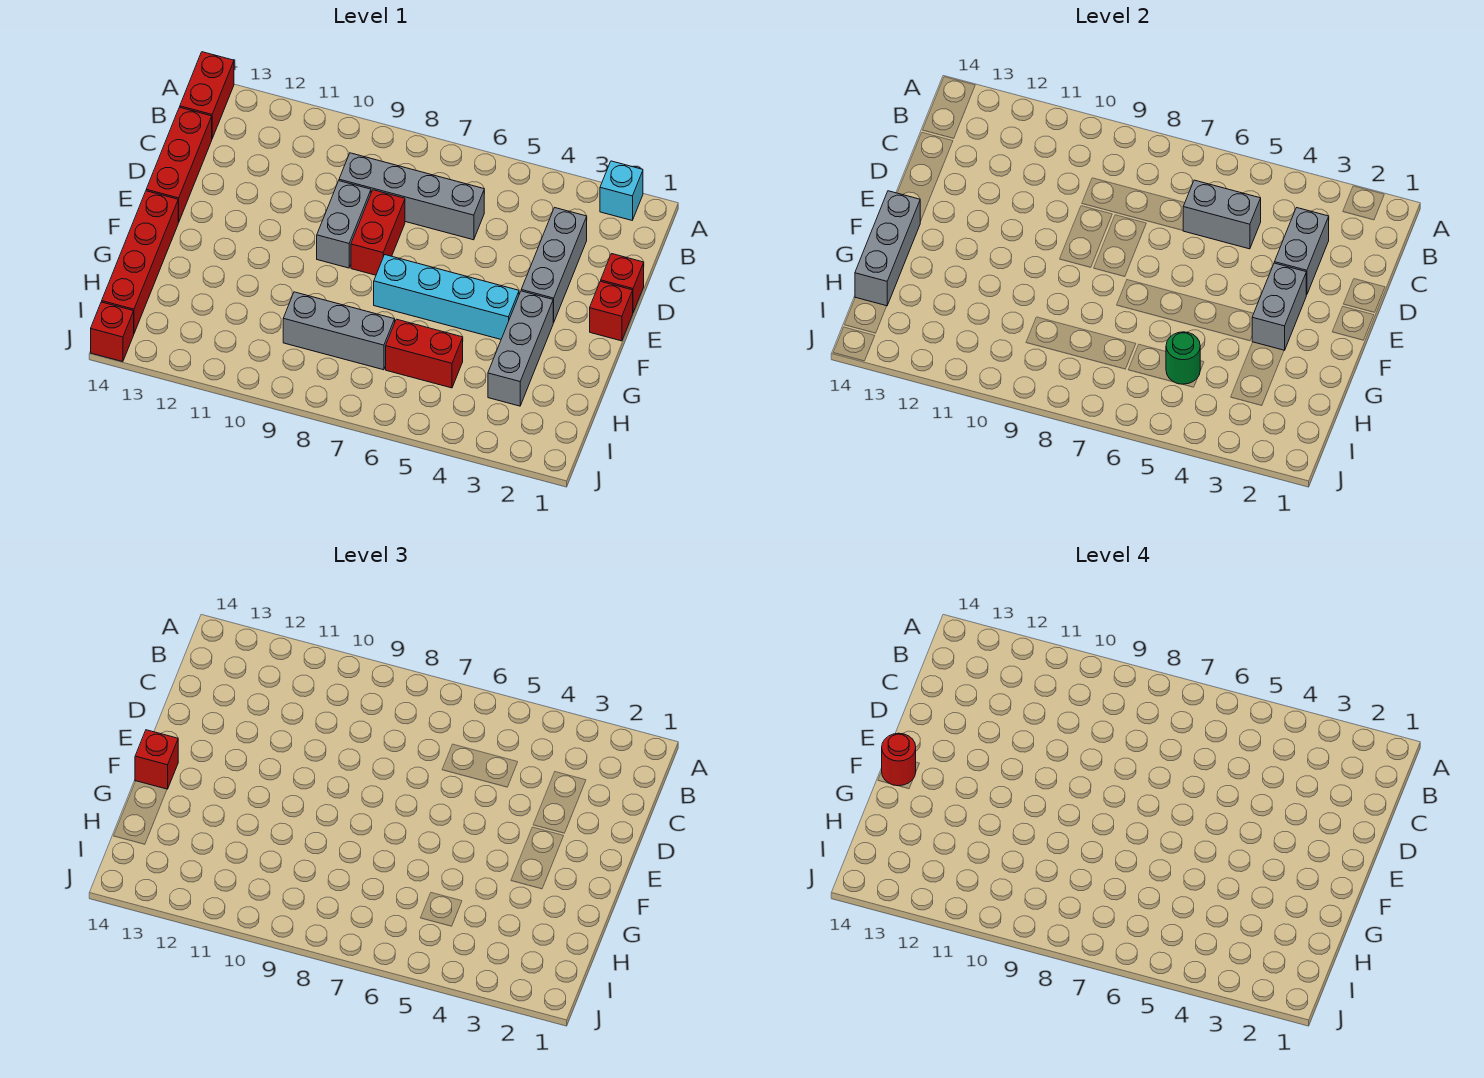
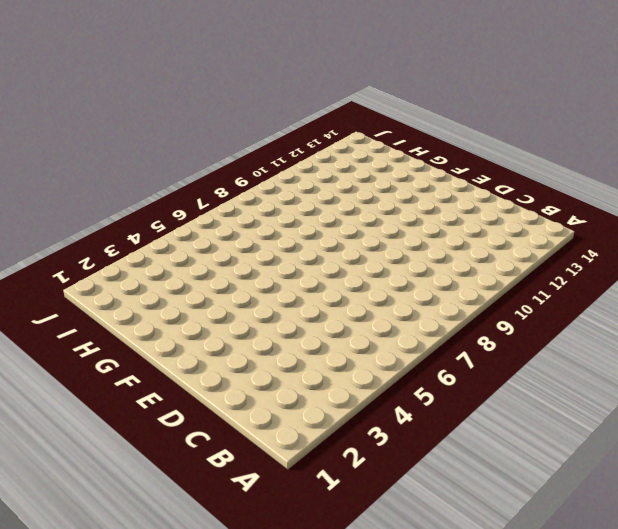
none -> cyan 1x1 brick [600,161,643,220]
none -> red 1x2 brick [180,52,234,138]
none -> grey 1x3 brick [521,208,587,322]

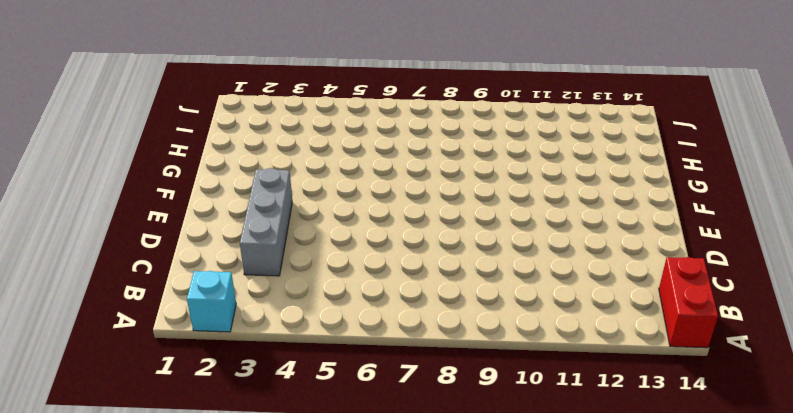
none -> grey 1x4 brick [339,153,484,240]
none -> red 1x3 brick [146,107,212,222]
none -> red 1x1 brick [601,254,644,312]

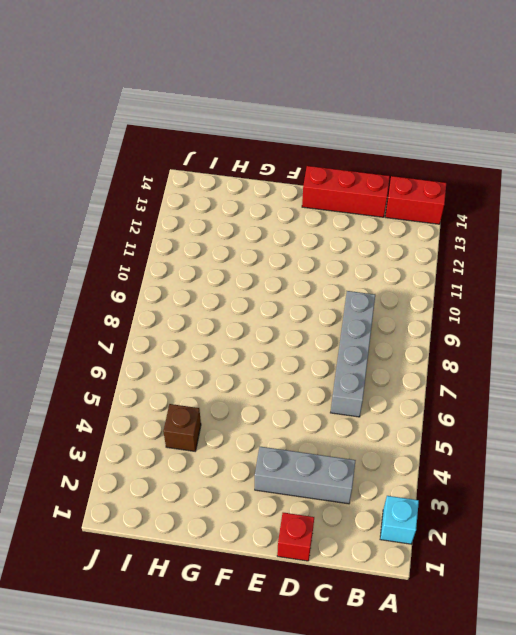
brown 1x1 brick [163,404,201,451] -> none
none -> red 1x2 brick [351,190,405,275]
none -> grey 1x2 brick [317,181,371,268]
none -> red 1x1 brick [590,281,633,341]

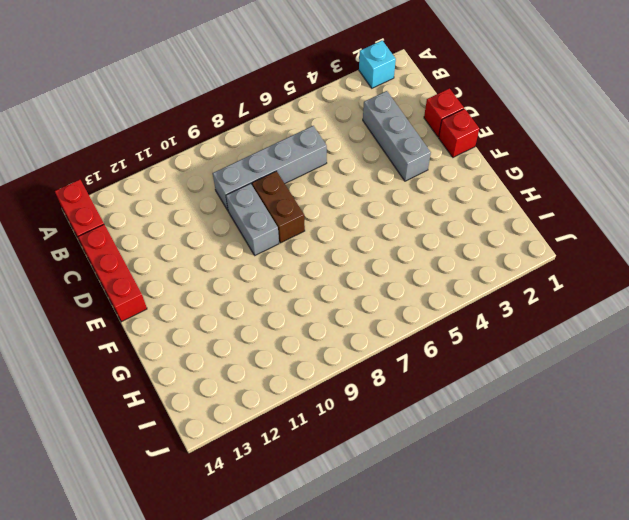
brown 1x2 brick [252,171,305,243] -> red 1x2 brick [351,190,405,275]
none -> grey 1x3 brick [488,291,554,406]
none -> cyan 1x4 brick [374,255,519,339]
none -> red 1x4 brick [102,191,179,333]

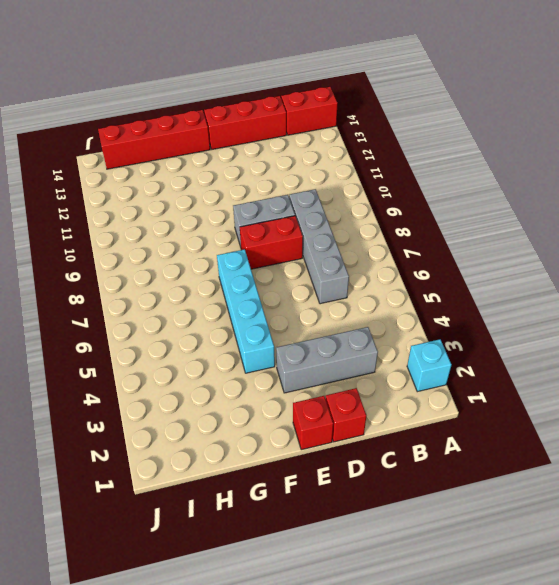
none -> grey 1x3 brick [488,291,554,406]
none -> red 1x2 brick [386,319,463,388]
none -> grey 1x3 brick [283,292,395,370]

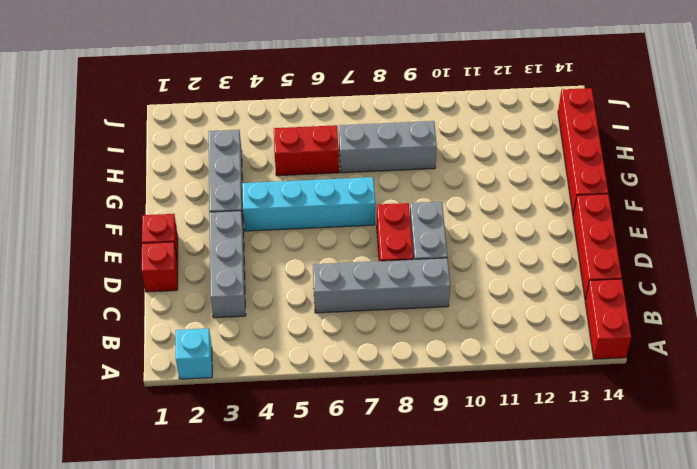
none -> red 1x1 brick [91,302,134,362]
none -> grey 1x2 brick [1274,208,1329,295]
none -> grey 1x2 brick [1183,180,1261,249]

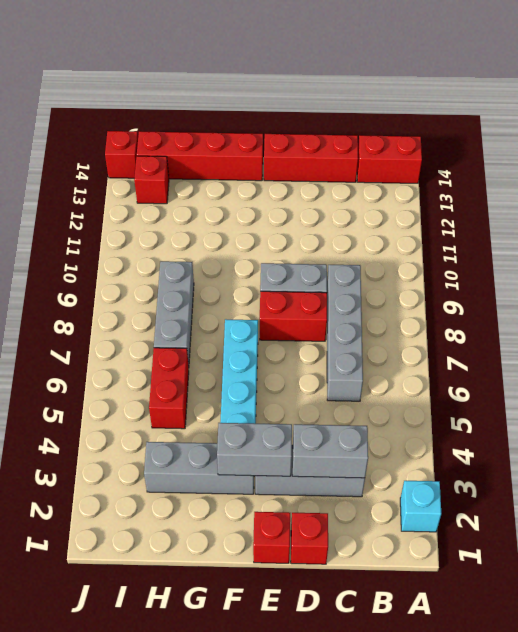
red 1x1 brick [134,156,169,204] -> red 1x1 brick moved to [135,730,178,789]
none -> grey 1x2 brick [1183,180,1261,249]
none -> grey 1x3 brick [855,191,920,306]
none -> green 1x1 round brick [1166,332,1200,384]

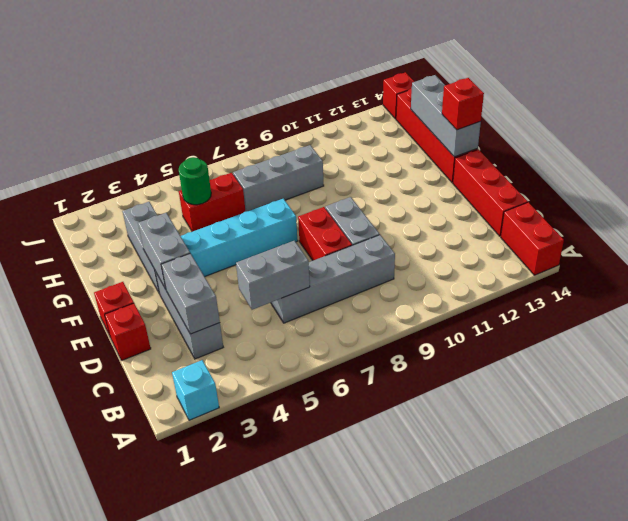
none -> red 1x1 round brick [882,733,916,786]

